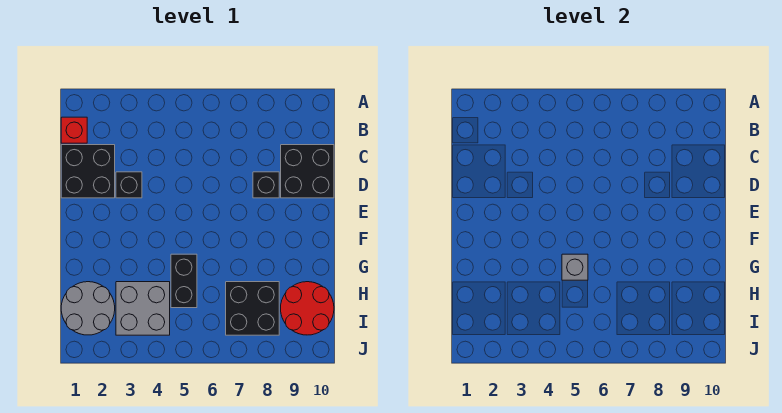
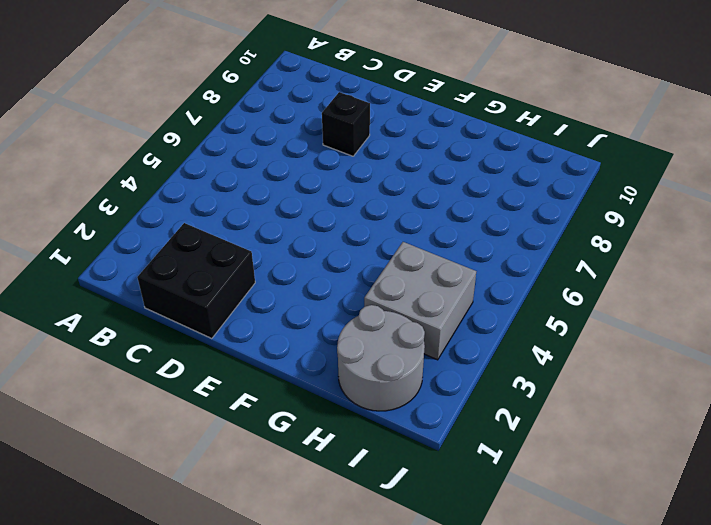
none -> red 1x1 brick [61,117,87,143]
none -> black 2x2 brick [281,145,334,198]

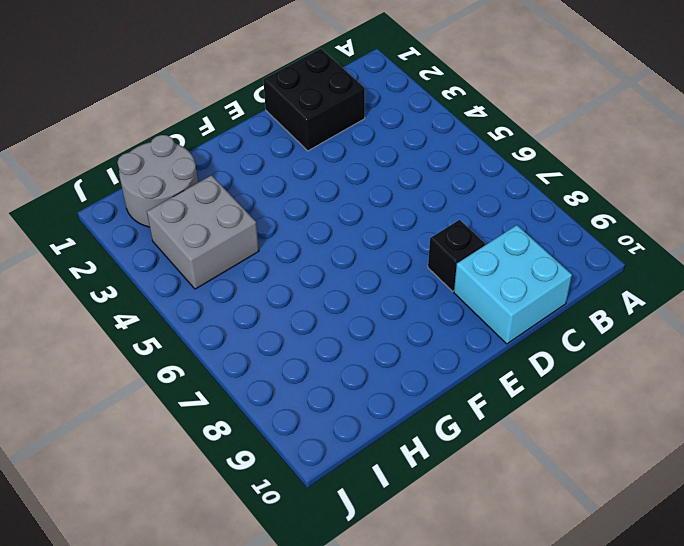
cyan 2x2 brick [454,225,572,344] -> black 2x2 brick [281,145,334,198]
none -> red 1x1 brick [61,117,87,143]
none -> black 1x1 brick [116,172,142,198]

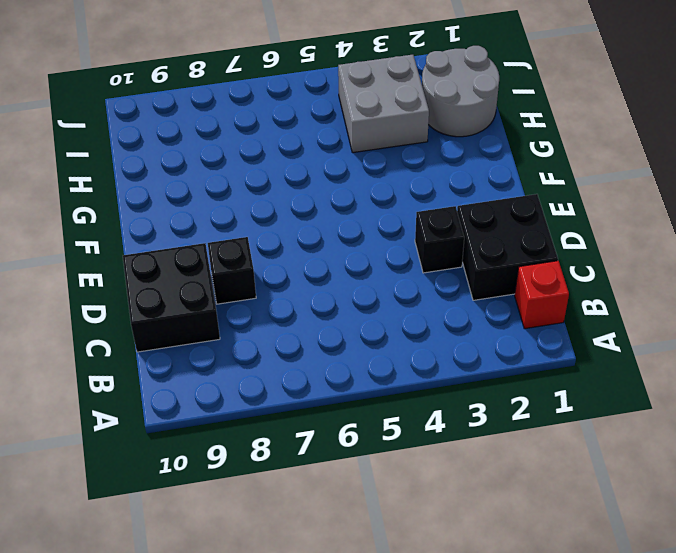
none -> black 1x2 brick [171,254,197,308]
none -> black 2x2 brick [226,282,279,335]

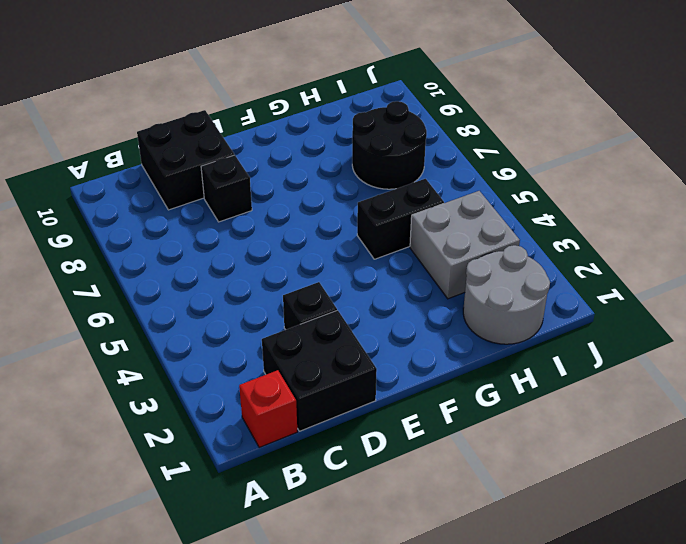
black 2x2 round brick [352,101,427,189] -> black 2x2 brick [226,282,279,335]
none -> red 2x2 round brick [281,282,334,335]
none -> grey 1x1 brick [562,254,588,280]

